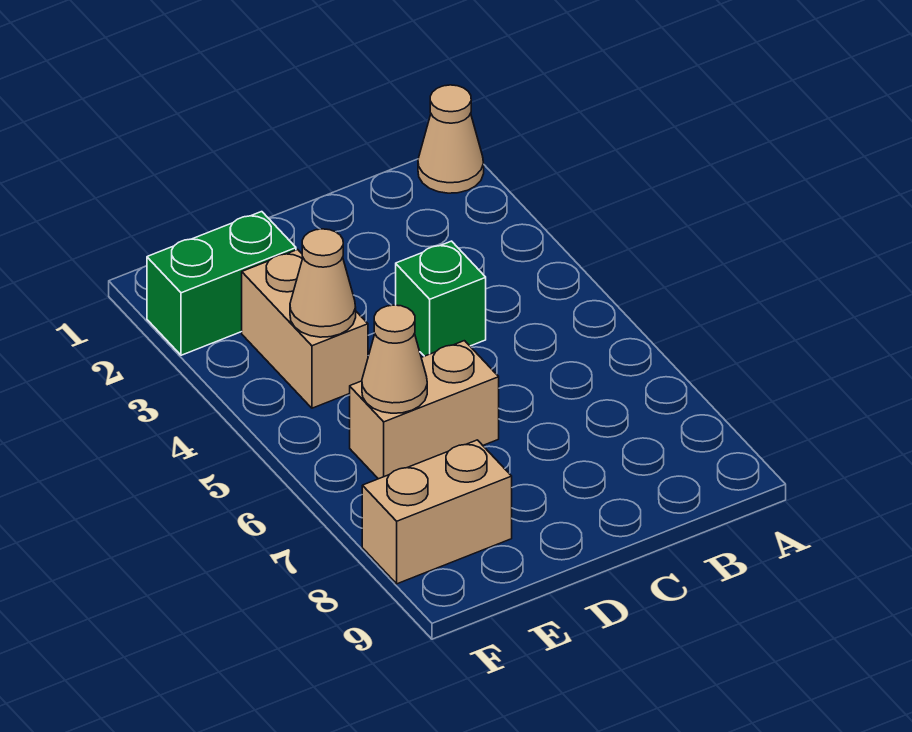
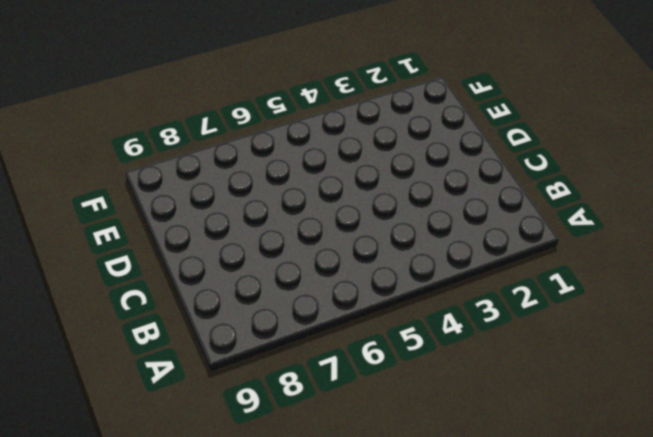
none -> tan 1x1 cone [418,85,484,193]
none -> green 1x1 brick [396,241,486,356]

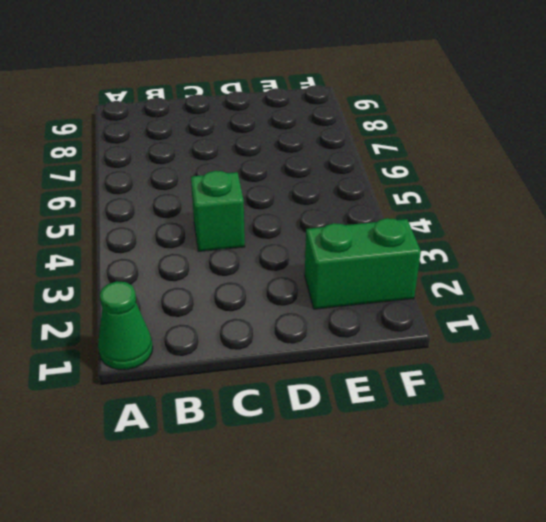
green 1x1 cone [98,281,153,370] -> tan 1x1 cone [418,85,484,193]
none -> tan 1x2 brick [350,341,499,479]
none -> tan 1x2 brick [242,250,368,408]

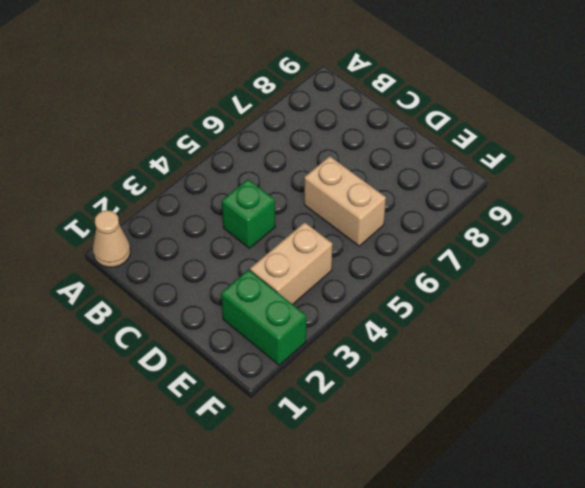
none -> tan 1x2 brick [362,440,512,584]
none -> tan 1x1 cone [290,229,356,337]

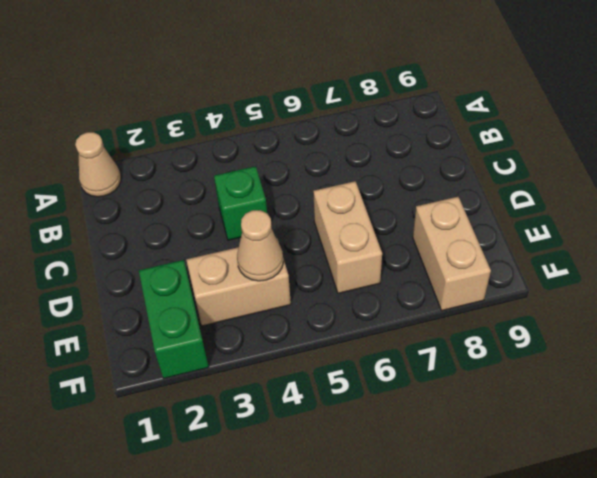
none -> tan 1x1 cone [362,305,427,413]

